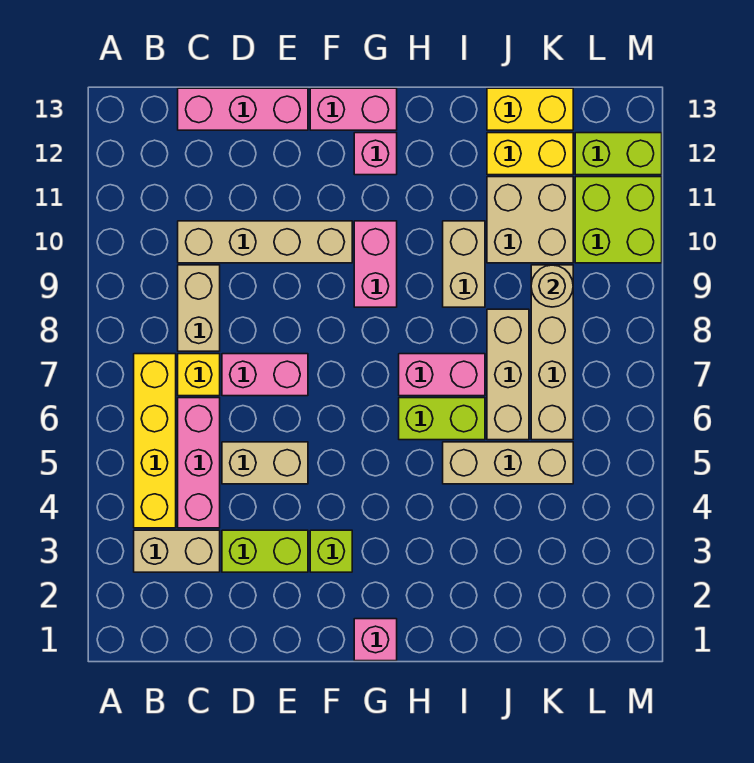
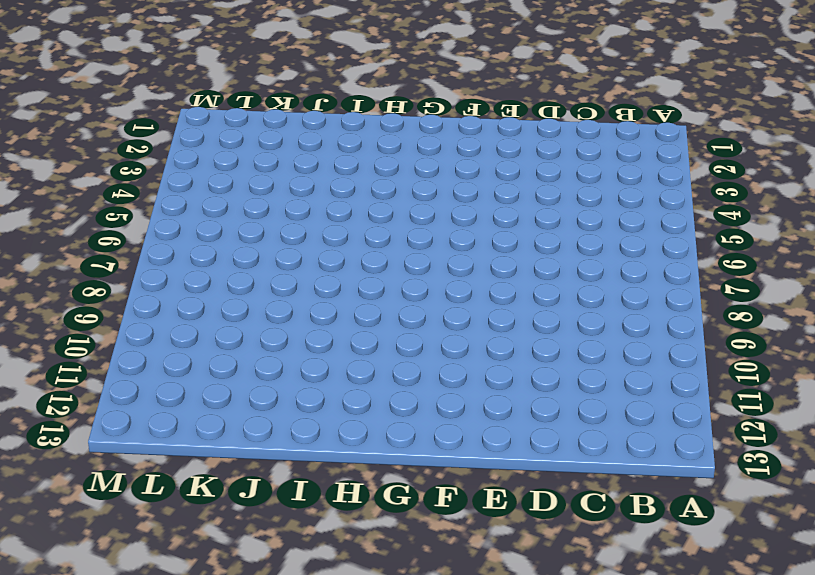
none -> tan 1x2 brick [134,530,220,572]
none -> yellow 1x4 brick [134,354,176,528]
none -> pink 1x3 brick [178,398,220,528]

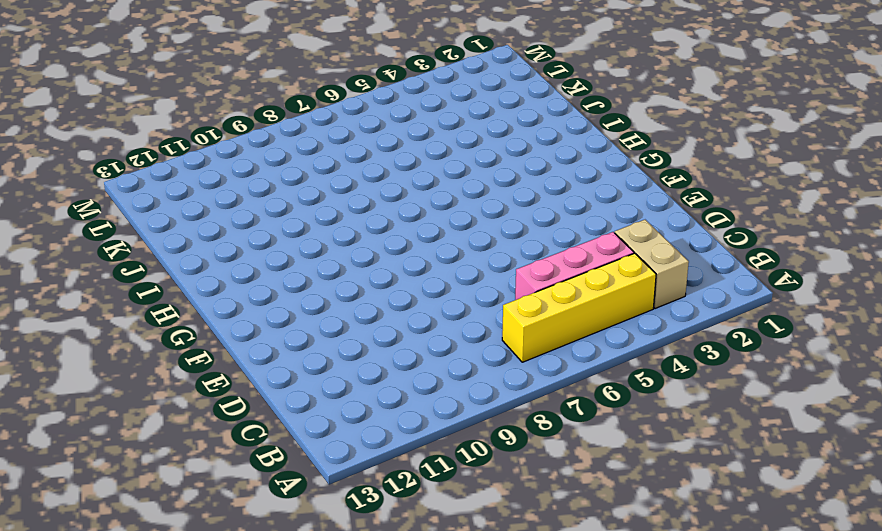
none -> yellow 1x1 brick [178,354,220,396]
none -> tan 1x2 brick [178,265,220,351]
none -> tan 1x4 brick [178,221,352,263]

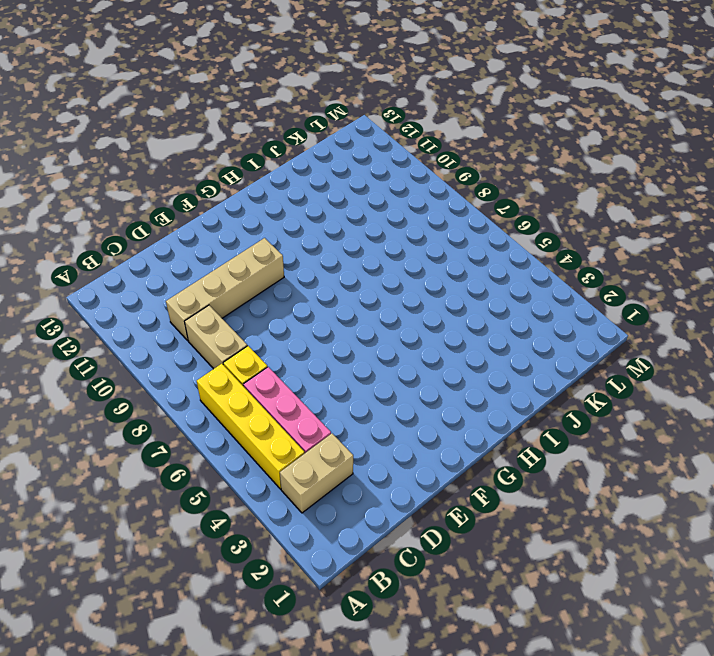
none -> pink 1x3 brick [178,88,308,130]
none -> lime 1x2 brick [222,530,308,572]
none -> tan 1x2 brick [222,442,308,484]

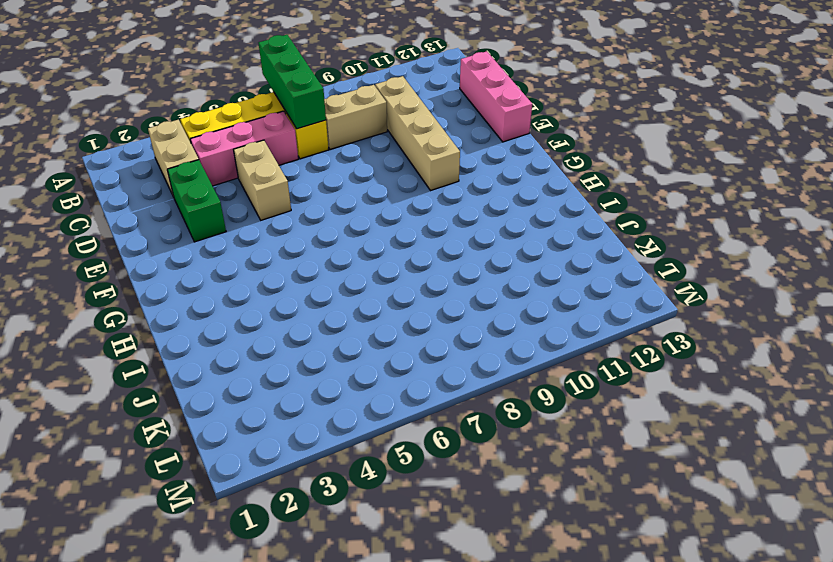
green 1x3 brick [259,35,326,129] -> none
green 1x2 brick [167,160,226,242] -> lime 1x2 brick [222,530,308,572]
none -> pink 1x2 brick [222,354,308,396]
none -> lime 1x1 brick [310,530,352,572]
none -> pink 1x2 brick [310,88,397,130]

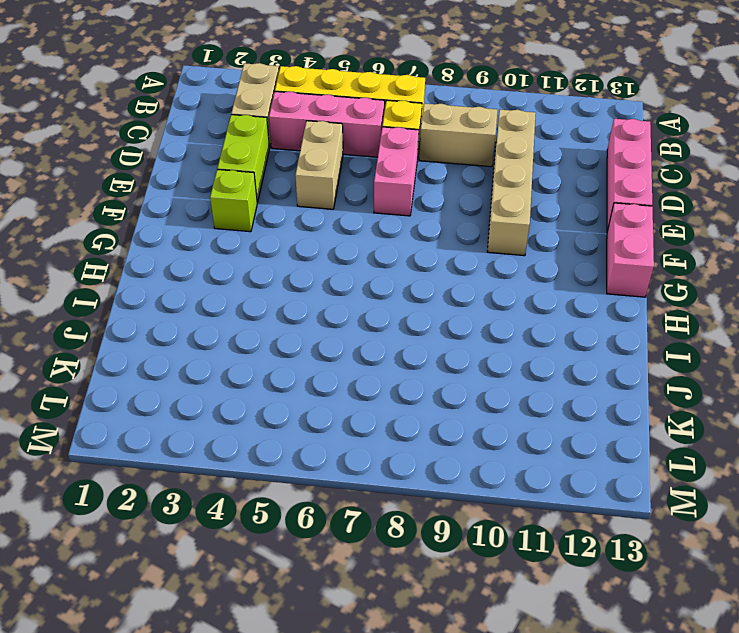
none -> pink 1x1 brick [354,619,397,661]
none -> pink 1x2 brick [354,221,397,307]
none -> pink 1x1 brick [354,133,397,175]

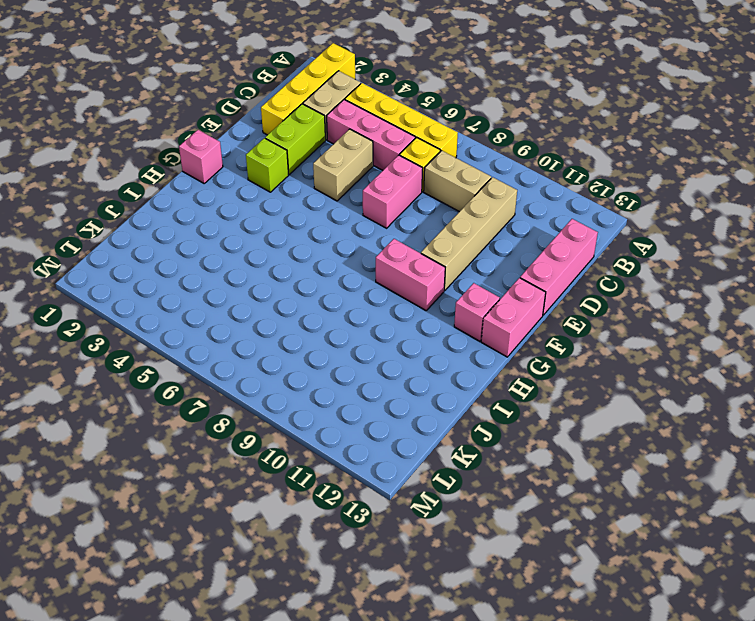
yellow 1x4 brick [261,43,355,135] -> none
none -> lime 1x2 brick [399,398,485,440]
none -> pink 1x2 brick [399,354,485,396]
none -> tan 1x3 brick [443,442,573,484]

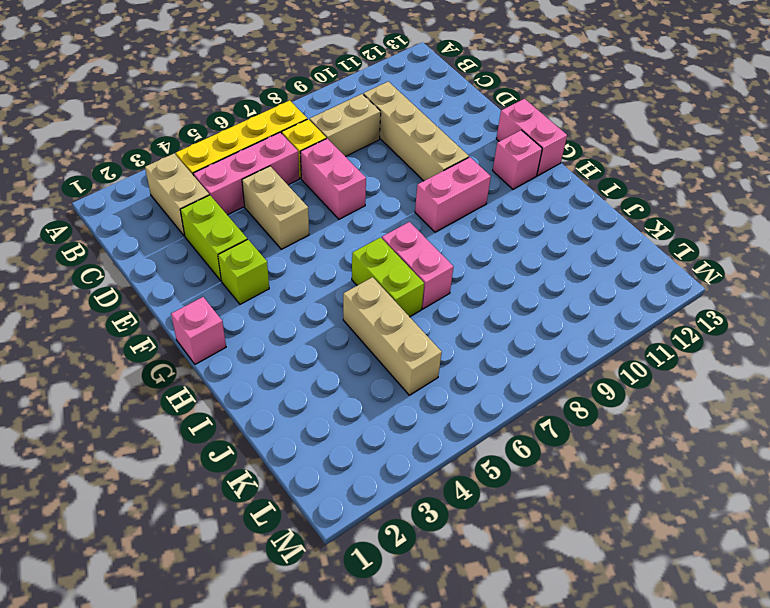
none -> pink 1x3 brick [178,88,308,130]
none -> tan 1x2 brick [443,221,485,307]
none -> tan 1x3 brick [487,309,529,440]

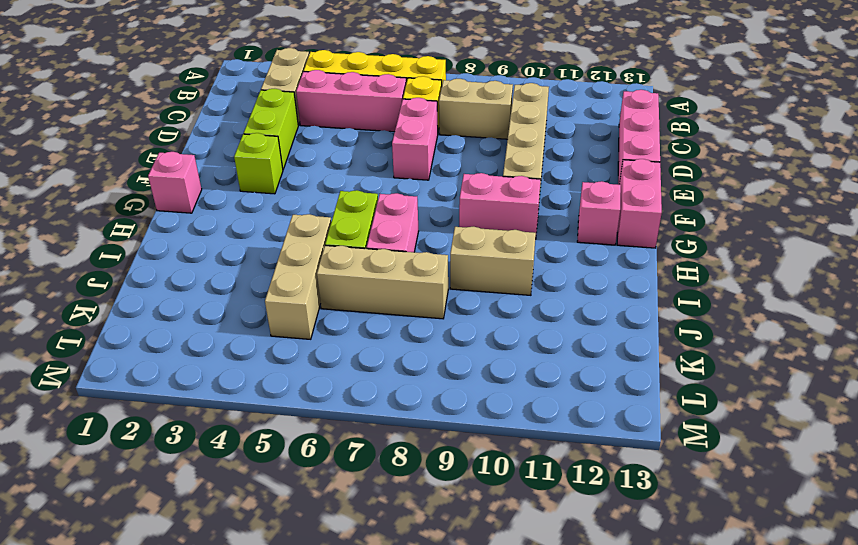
none -> tan 1x2 brick [222,442,308,484]
none -> tan 2x2 brick [487,177,573,263]
none -> yellow 1x2 brick [487,133,573,175]

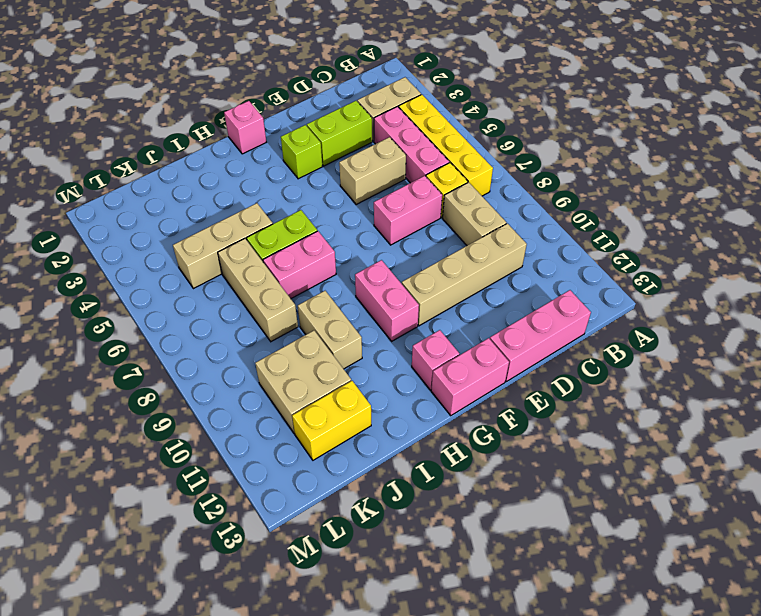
none -> yellow 1x2 brick [487,88,573,130]
none -> tan 1x4 brick [531,265,573,440]
none -> lime 2x2 brick [575,177,662,263]

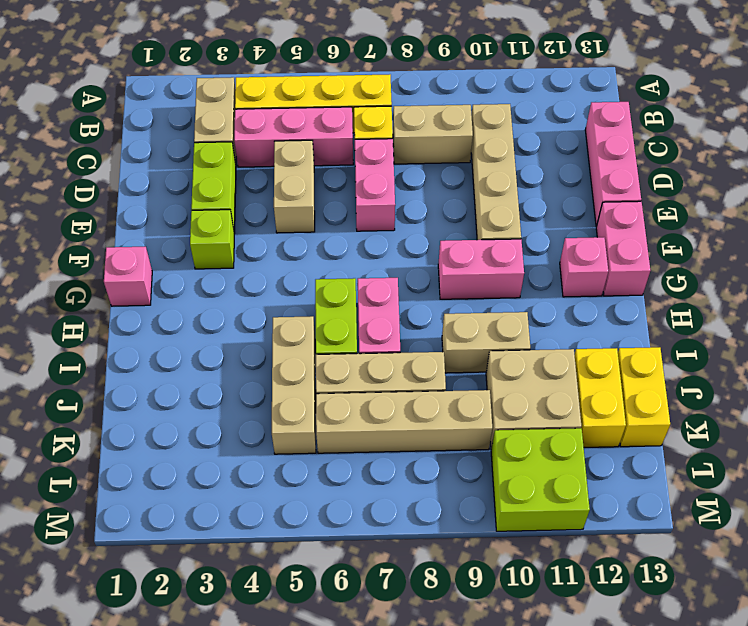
none -> lime 1x2 brick [575,133,662,175]
none -> tan 1x1 round brick [531,265,573,307]

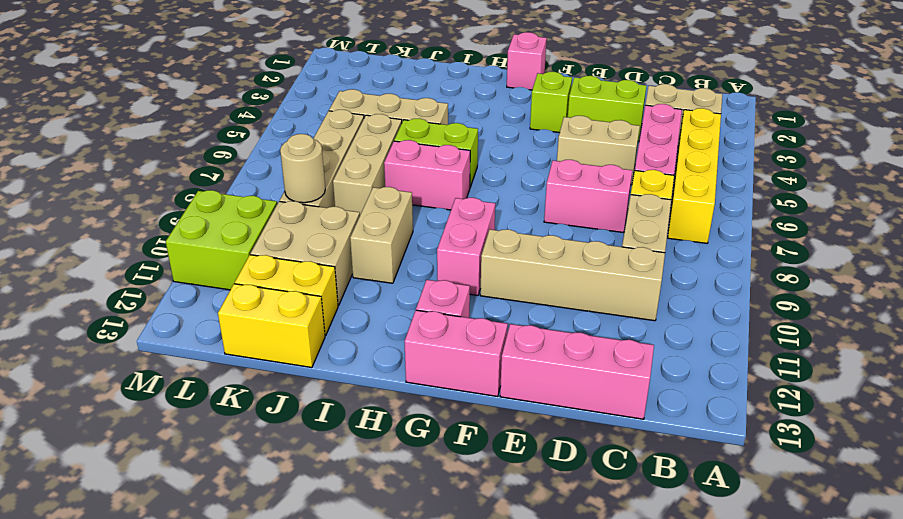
none -> lime 1x2 brick [575,133,662,175]

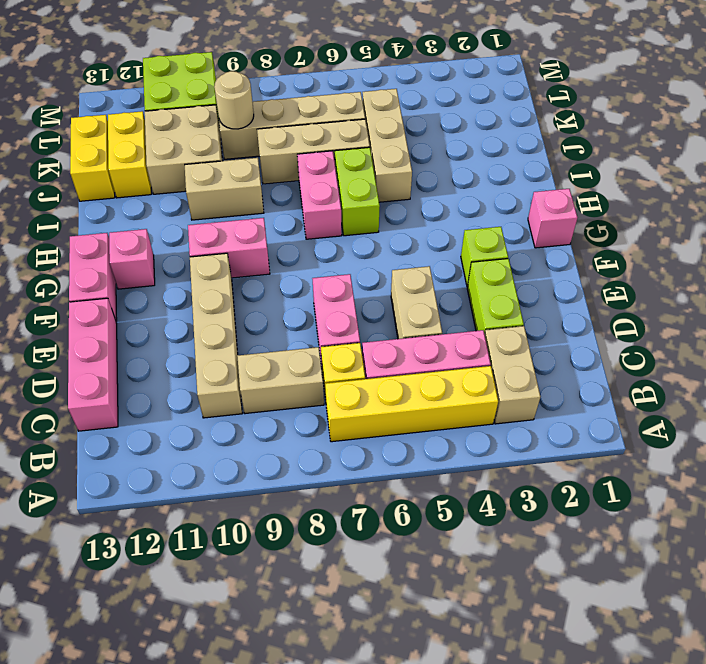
none -> lime 1x2 brick [575,133,662,175]

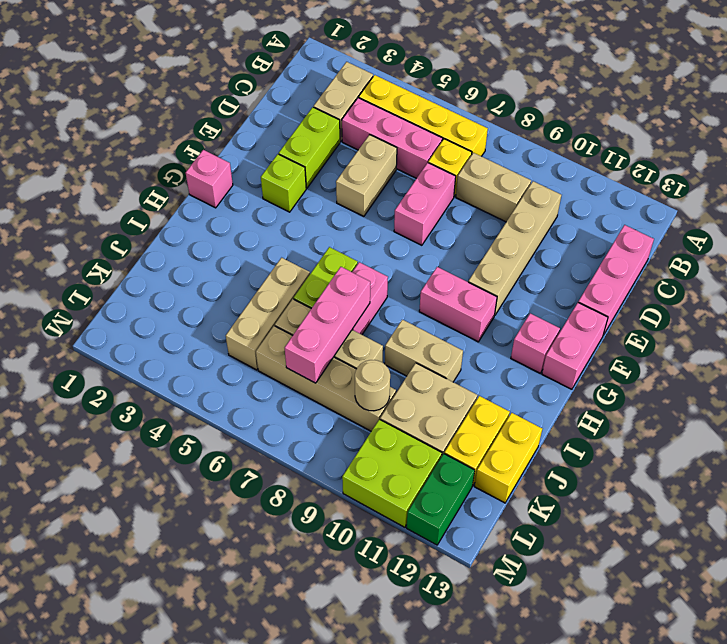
pink 1x3 brick [285,267,370,383] -> none
green 1x2 brick [407,454,475,545] -> lime 1x2 brick [575,133,662,175]

